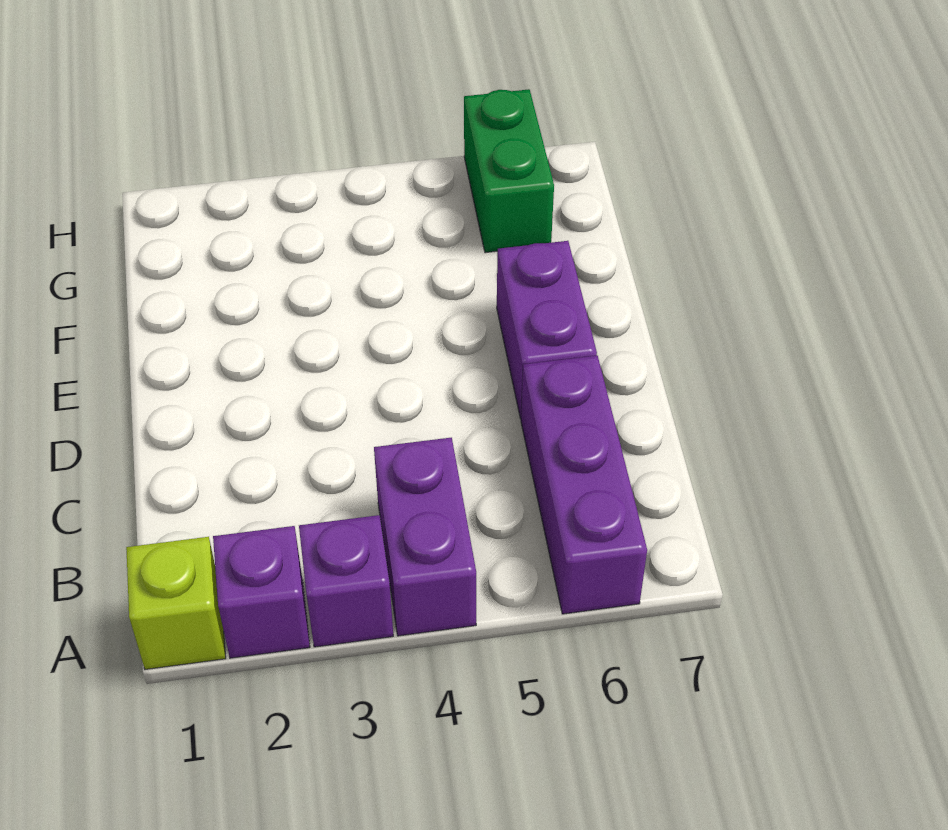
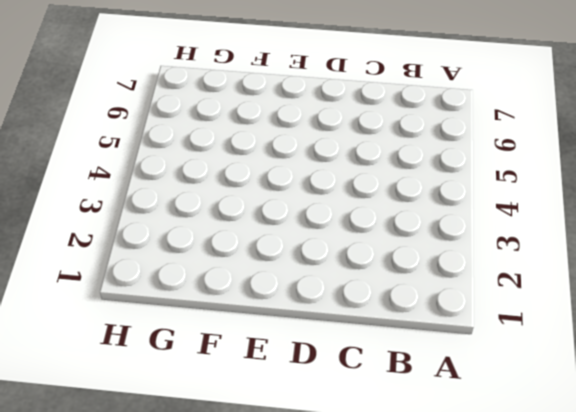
none -> lime 1x1 brick [126,537,226,669]
none -> purple 1x1 brick [213,526,310,658]

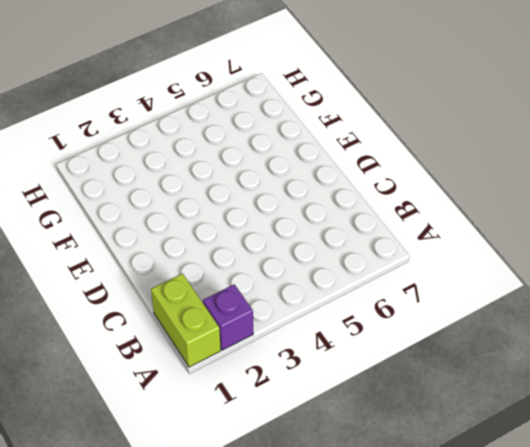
lime 1x2 brick [151,274,221,367] -> lime 1x1 brick [126,537,226,669]
none -> purple 1x1 brick [299,515,393,647]
none -> purple 1x2 brick [374,438,476,636]

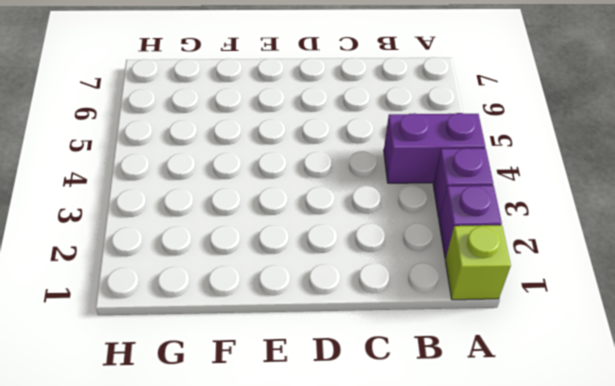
none -> purple 1x3 brick [521,356,647,614]
none -> purple 1x2 brick [497,241,597,419]

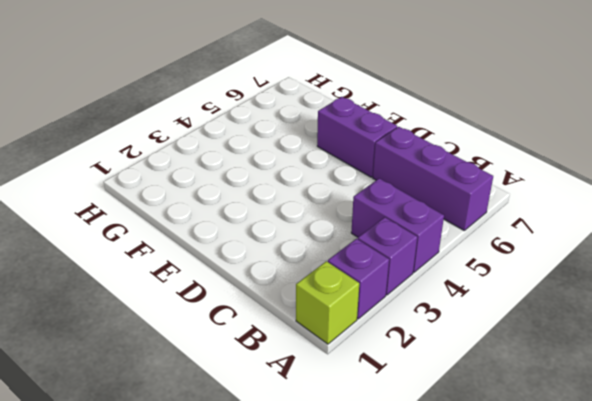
none -> green 1x2 brick [464,89,554,253]

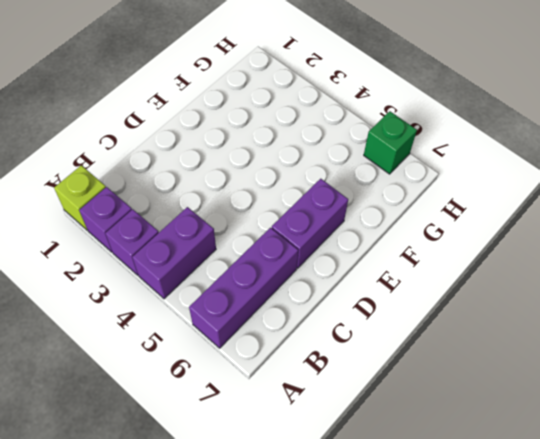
green 1x1 brick [364,111,417,174] -> green 1x2 brick [464,89,554,253]

